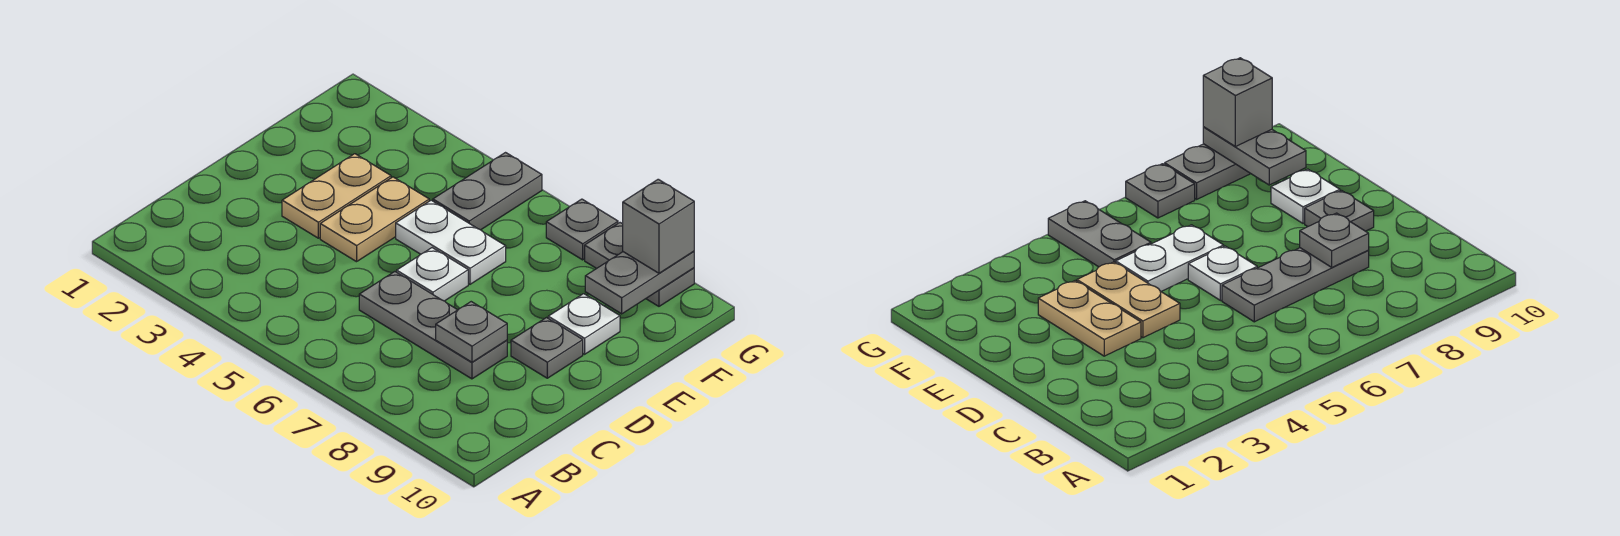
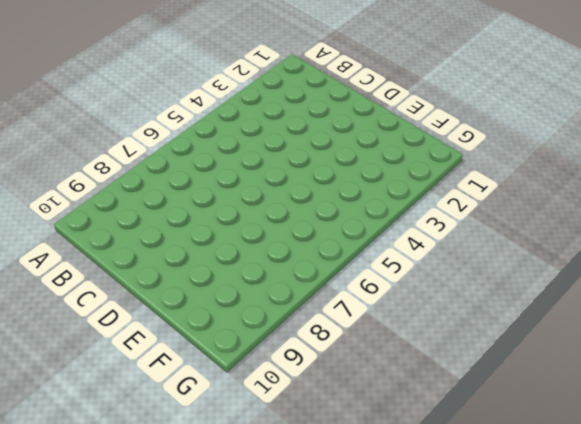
none -> grey 1x3 plate [359,272,507,379]
none -> tan 1x2 plate [282,154,391,238]
none -> tan 1x2 plate [320,177,429,262]

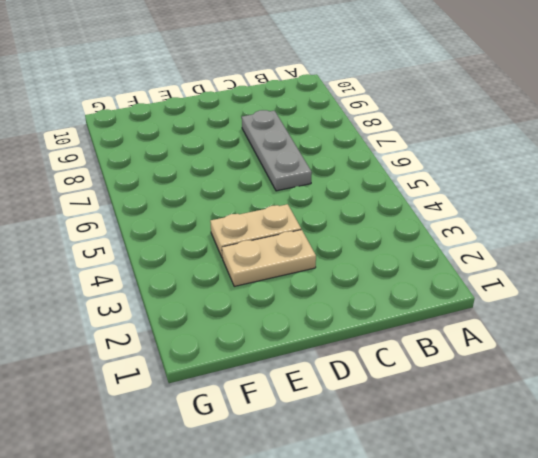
none -> white 1x1 plate [397,248,468,301]
none -> grey 1x1 plate [511,318,583,378]
none -> white 1x2 plate [396,200,506,284]

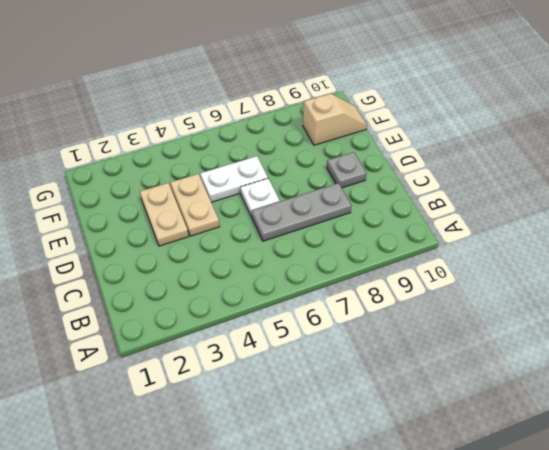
tan 1x2 slope [303,94,367,145] -> none
none -> white 1x1 plate [548,294,620,354]
none -> grey 1x2 plate [433,153,542,230]
none -> grey 1x1 plate [546,199,618,260]

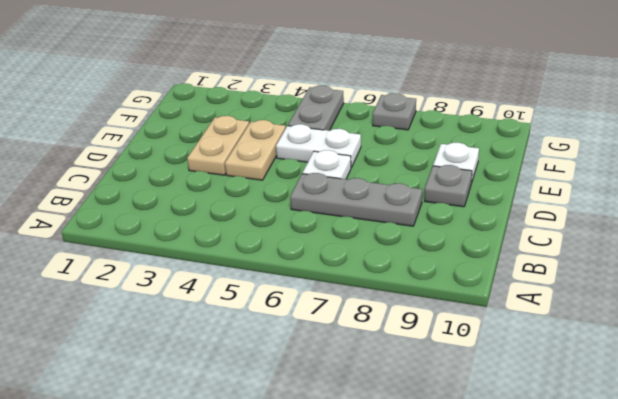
none -> grey 1x2 plate [585,223,694,306]
none -> grey 1x1 plate [436,302,507,362]
none -> grey 1x2 plate [585,251,694,314]

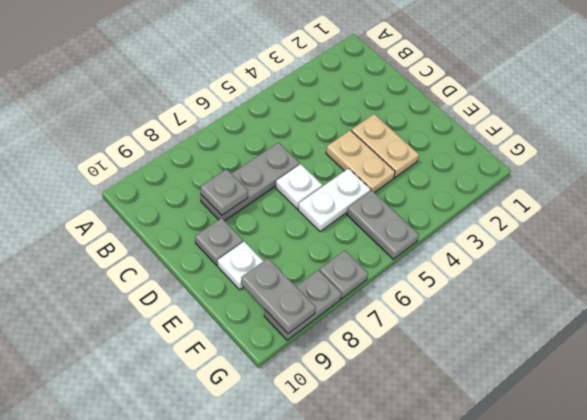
none -> grey 1x1 brick [623,179,694,273]

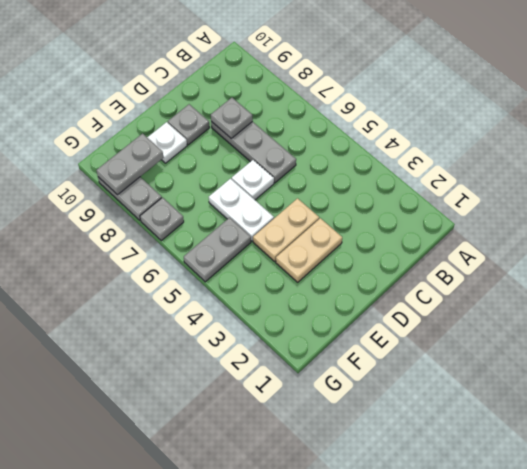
none -> grey 1x1 brick [623,179,694,273]

